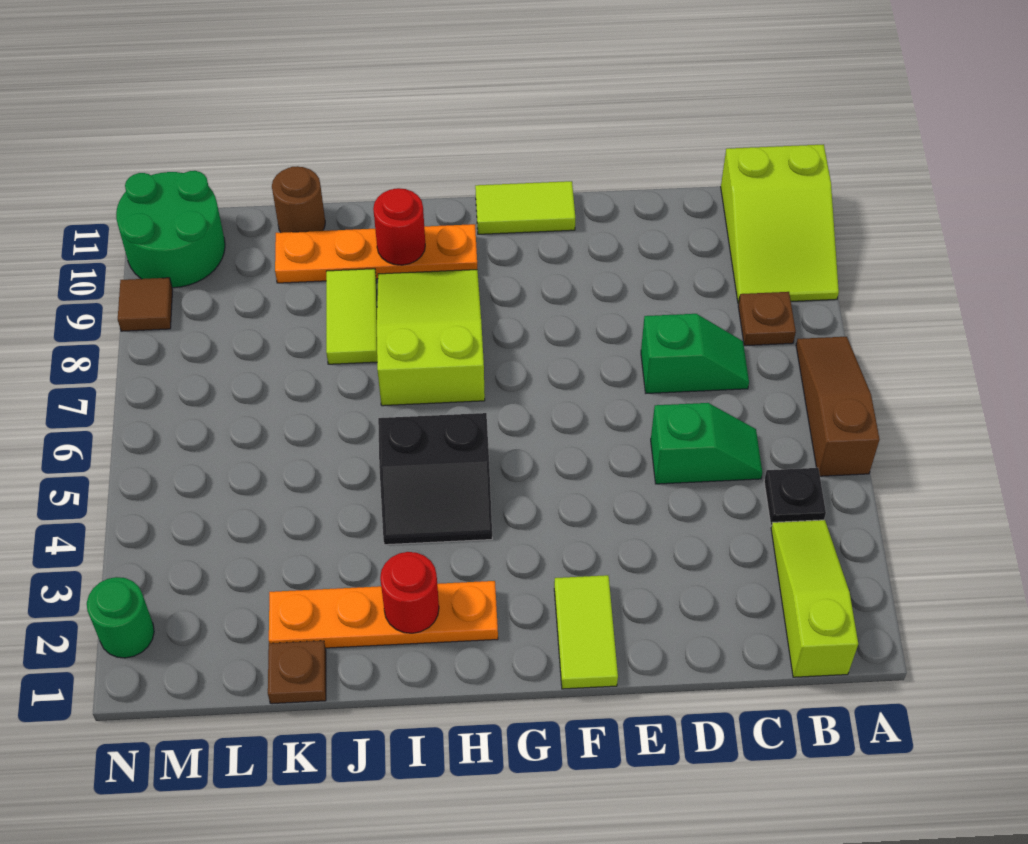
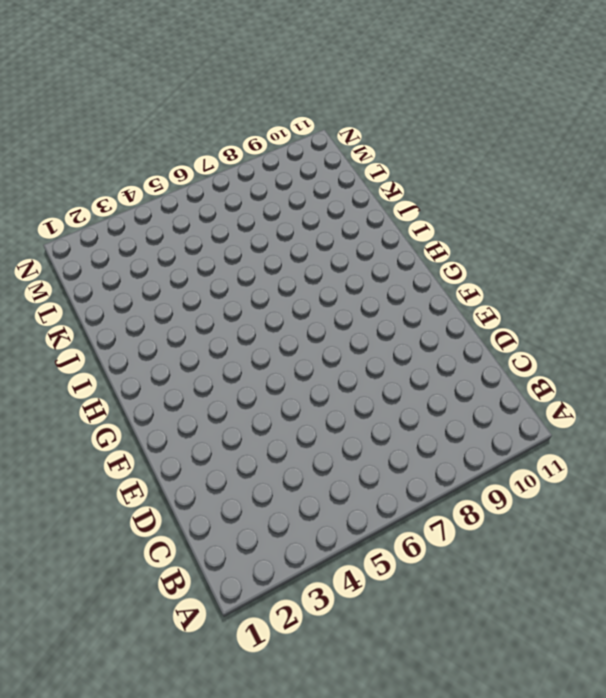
none -> brown 1x3 slope [796,337,880,476]
none -> lime 2x3 slope [721,144,839,304]
none -> lime 1x3 slope [771,520,858,677]

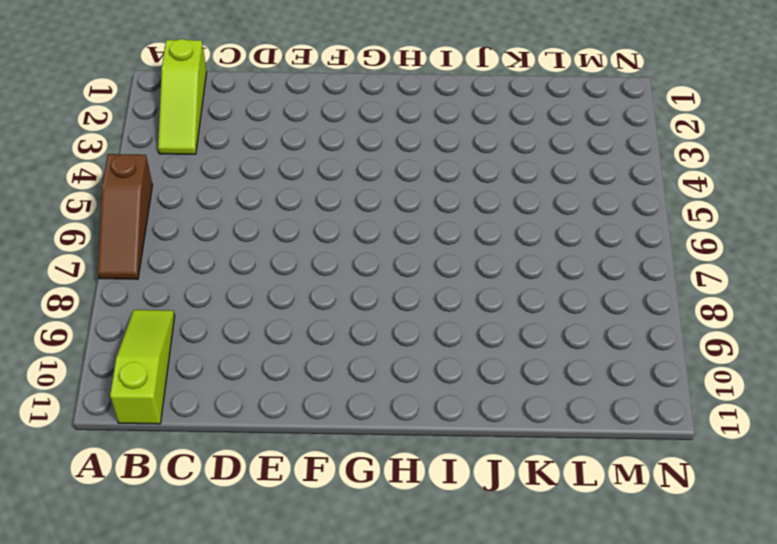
lime 1x3 slope [110,310,175,424] -> lime 2x3 slope [721,144,839,304]
none -> black 1x1 plate [764,468,826,526]
none -> brown 1x1 plate [738,292,796,346]
none -> green 1x2 slope [651,403,762,484]

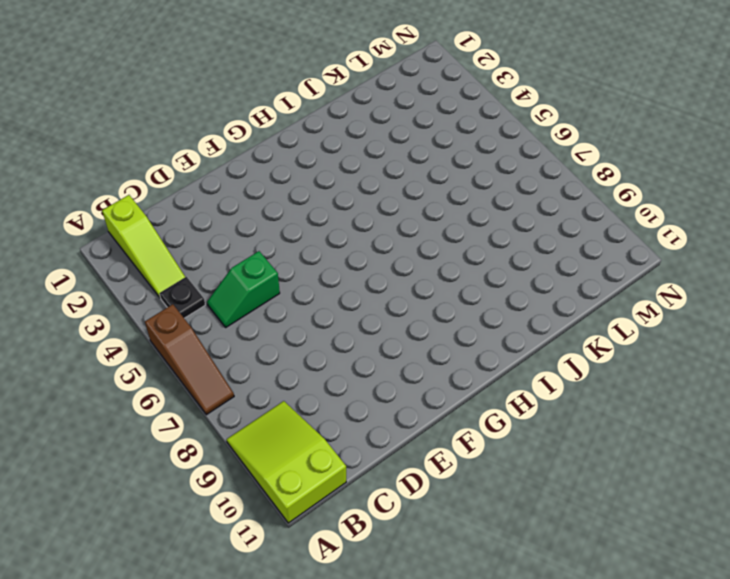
none -> brown 1x1 plate [738,292,796,346]
none -> green 1x2 slope [641,314,749,393]
none -> lime 1x2 tile [554,575,618,689]

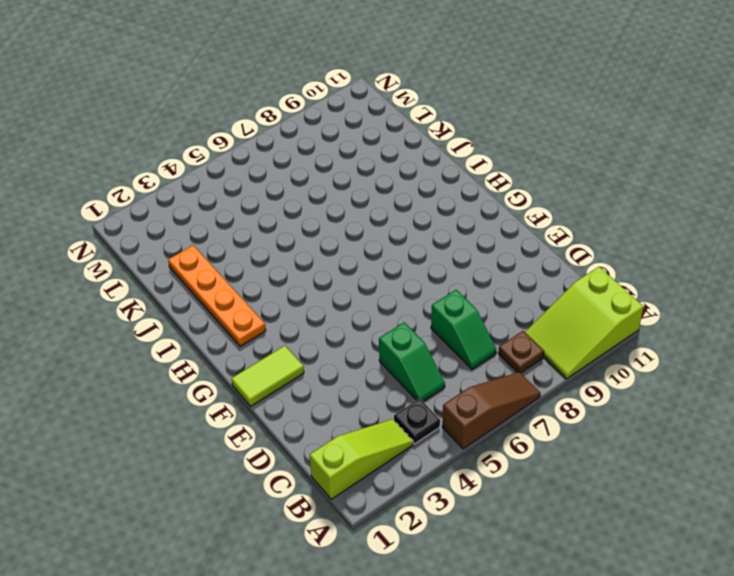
none -> lime 1x2 tile [475,181,575,234]
none -> black 2x2 slope [378,413,492,545]
none -> lime 2x3 slope [377,270,485,406]

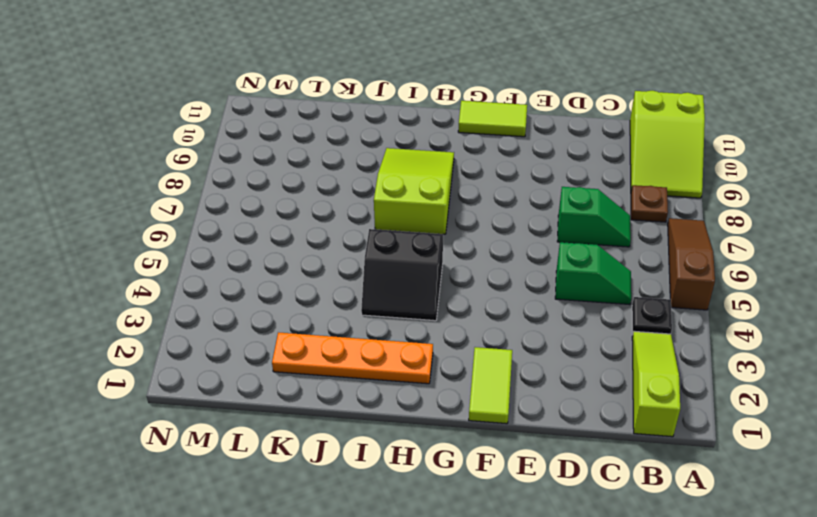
none -> orange 1x4 plate [275,224,477,283]
none -> lime 1x2 tile [326,269,377,364]
none -> brown 1x1 plate [268,641,326,704]

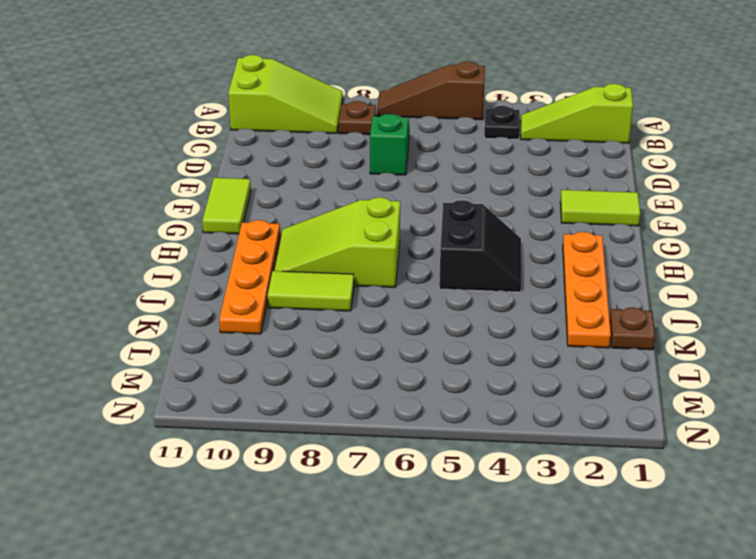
none -> green 1x2 slope [651,403,762,484]
none -> brown 1x1 round brick [272,166,325,233]
none -> green 2x2 round brick [116,171,225,288]

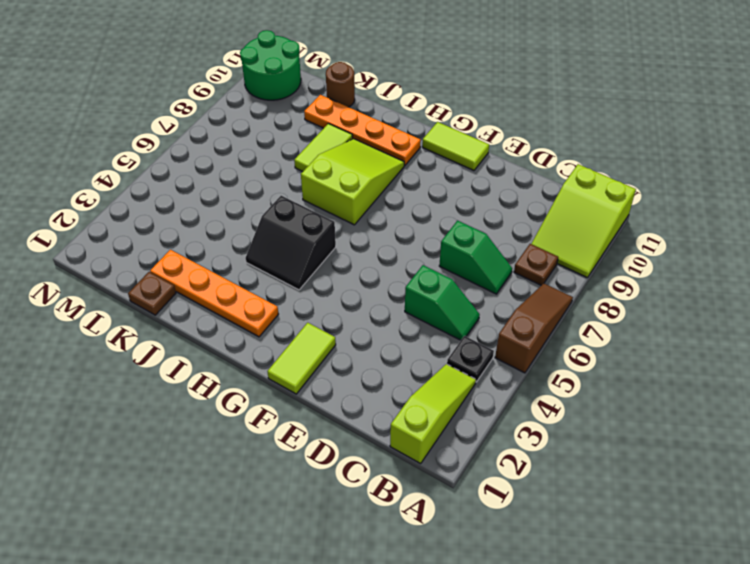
none -> green 1x1 round brick [87,577,154,658]
none -> brown 1x1 tile [118,278,173,331]
none -> red 1x1 round brick [380,552,439,633]

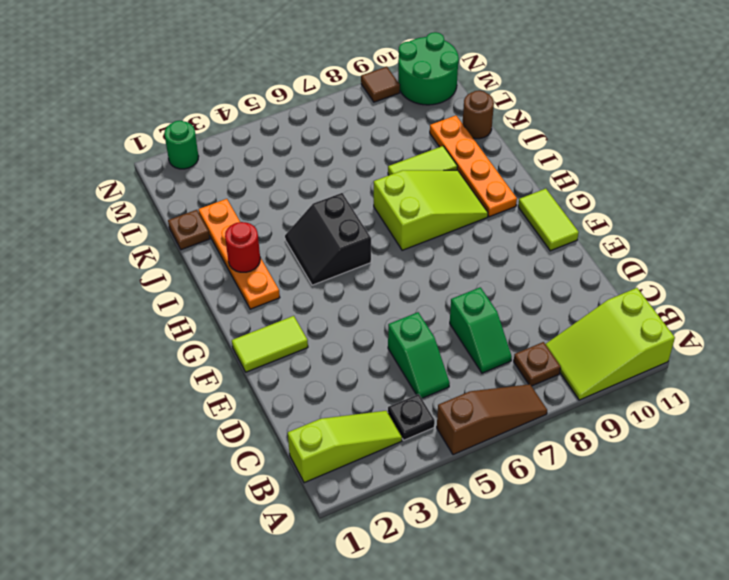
none -> red 1x1 round brick [373,188,425,265]

